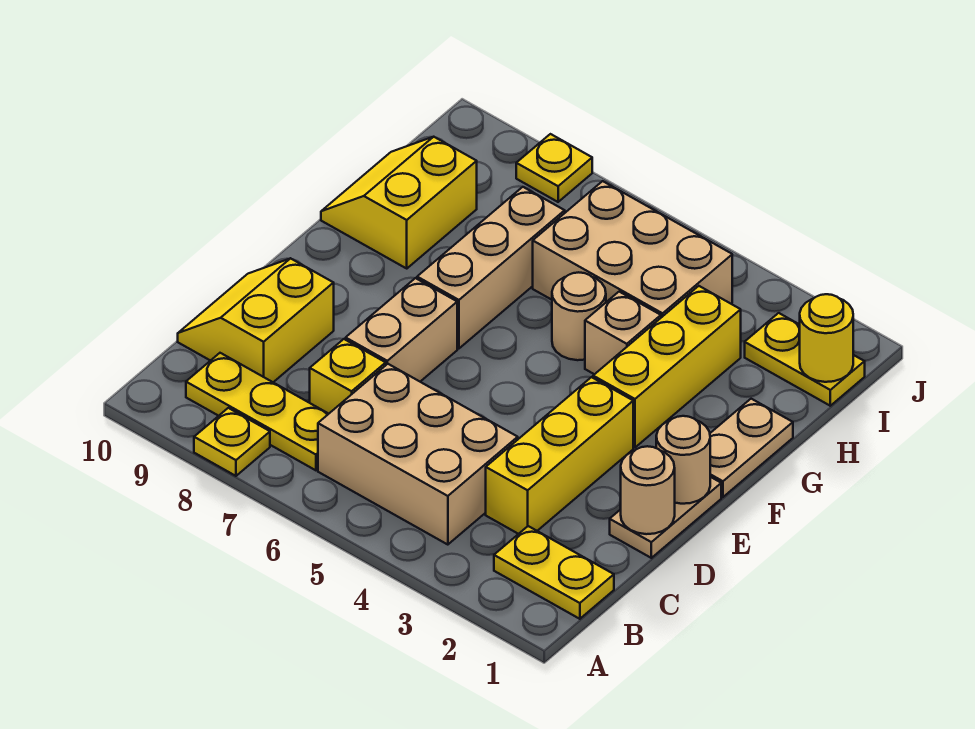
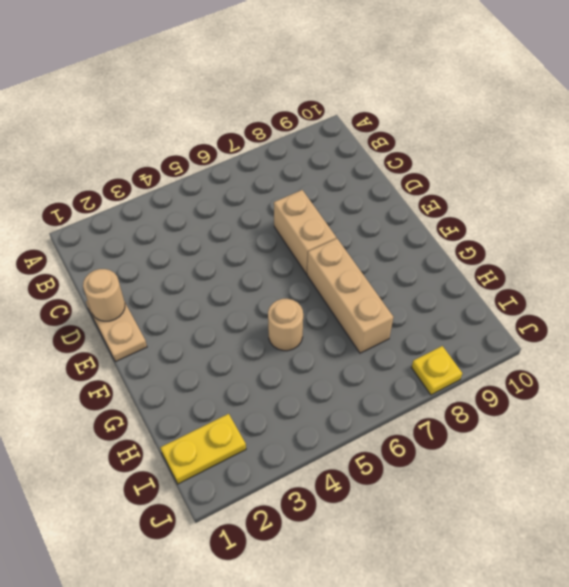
none -> yellow 1x1 plate [194,408,270,476]
none -> yellow 1x2 plate [494,526,614,619]
none -> tan 2x3 brick [318,364,518,545]

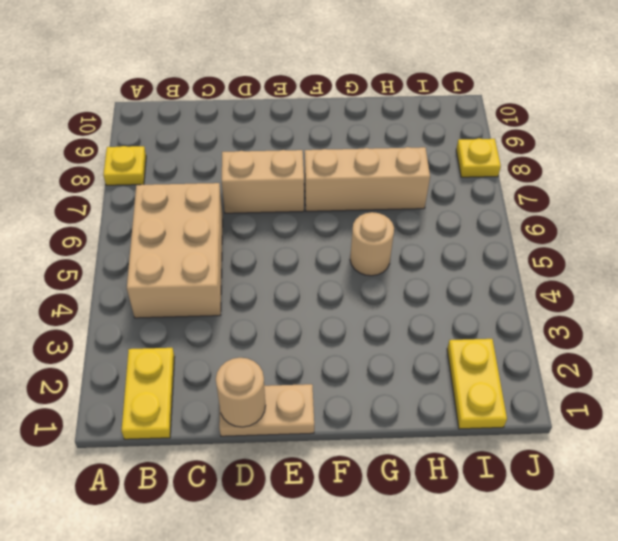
none -> yellow 1x3 plate [186,353,328,470]
none -> yellow 1x3 brick [486,377,633,534]
none -> yellow 1x1 brick [310,339,386,414]

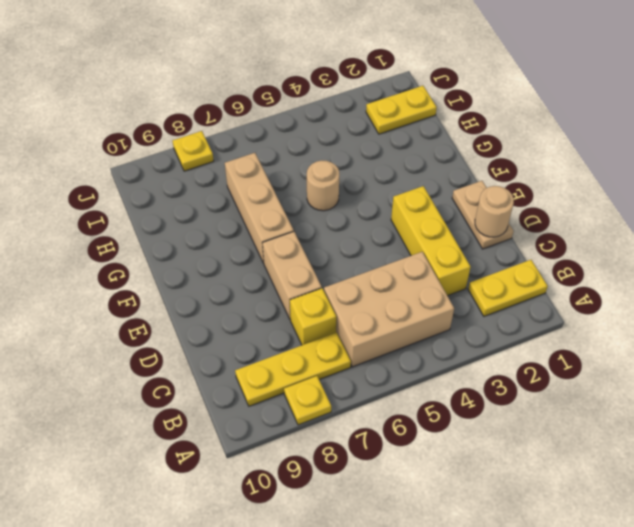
none -> yellow 2x2 slope [178,258,334,382]
none -> tan 1x2 plate [710,399,793,497]
none -> yellow 1x3 brick [593,286,741,448]

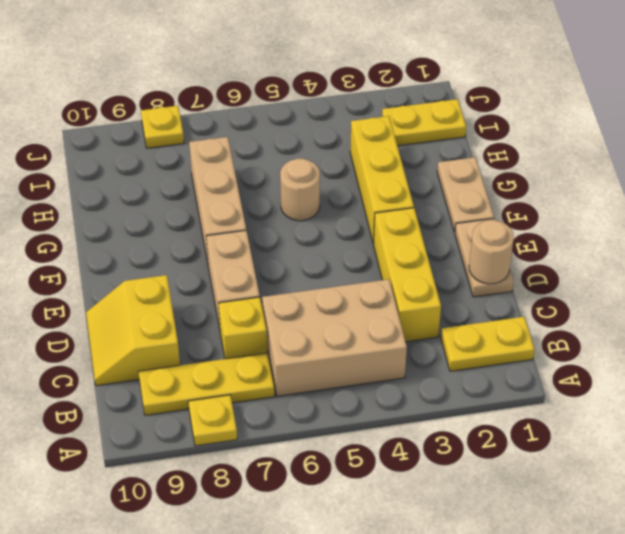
none -> tan 1x1 brick [585,292,661,374]
none -> yellow 2x2 slope [321,137,477,268]
none -> tan 2x3 brick [533,181,732,317]

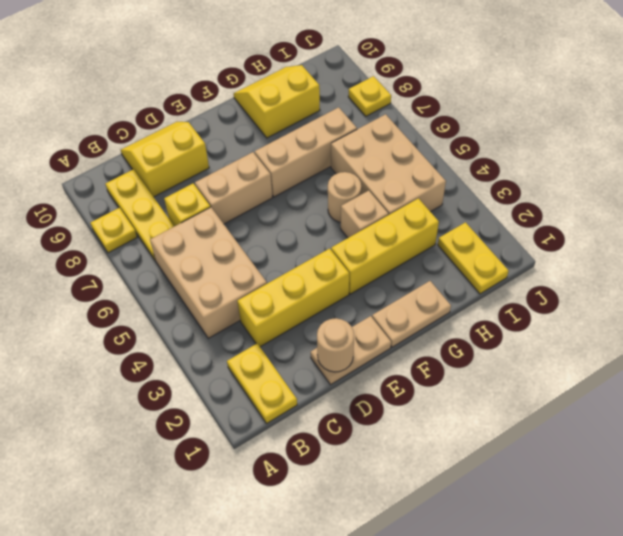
none -> tan 1x1 round brick [656,416,710,504]
none -> yellow 1x1 round brick [800,294,853,382]

